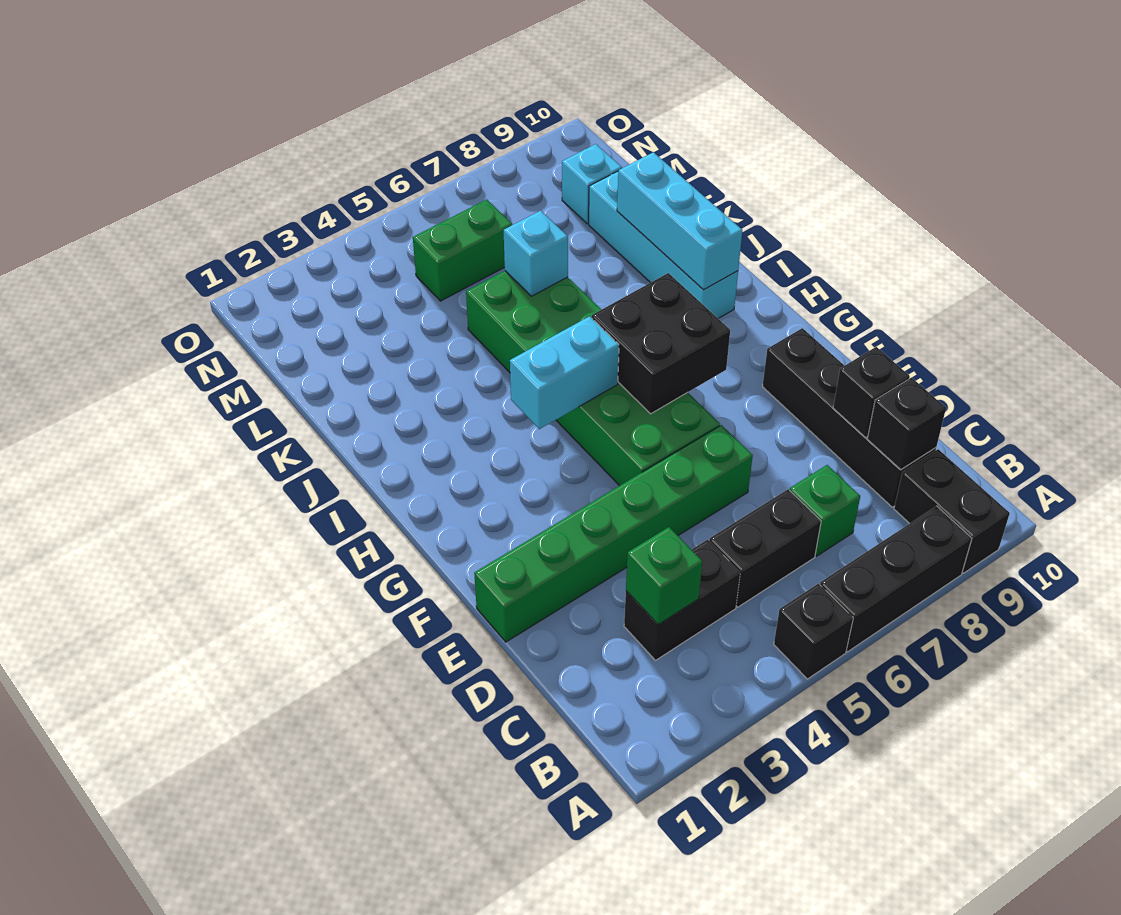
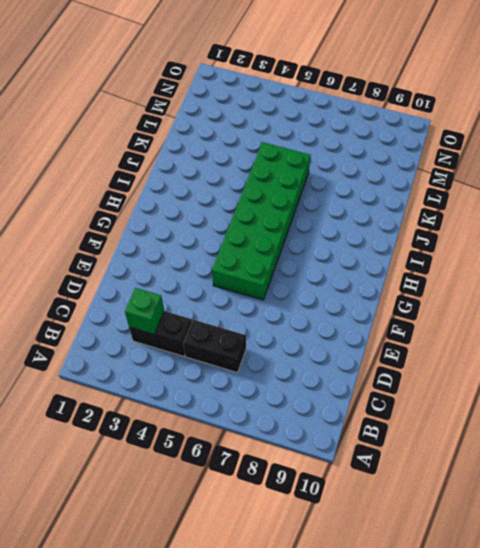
none -> black 1x1 brick [774,584,853,679]
none -> black 1x3 brick [820,506,972,652]
none -> black 1x2 brick [894,449,1010,573]

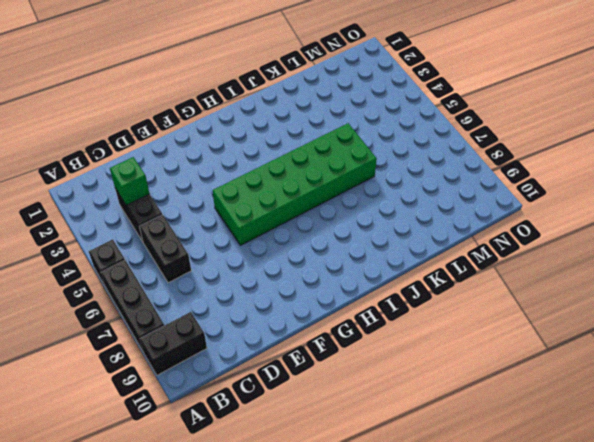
none -> green 1x1 brick [790,465,860,556]
none -> black 1x4 brick [762,328,936,507]
none -> green 1x6 brick [474,425,753,642]

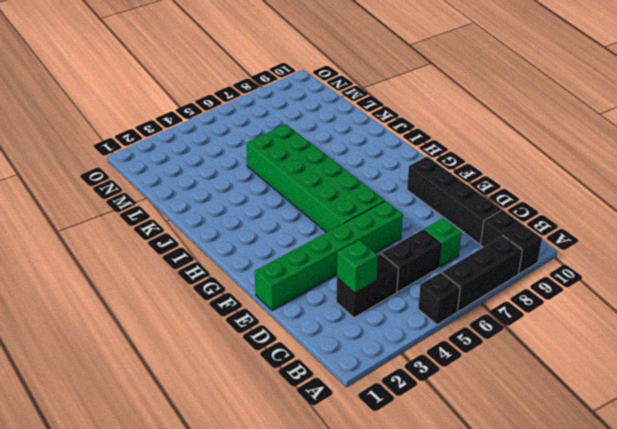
none -> cyan 1x4 brick [589,171,738,318]
none -> green 1x2 brick [413,200,512,301]
none -> cyan 1x1 brick [562,144,622,224]

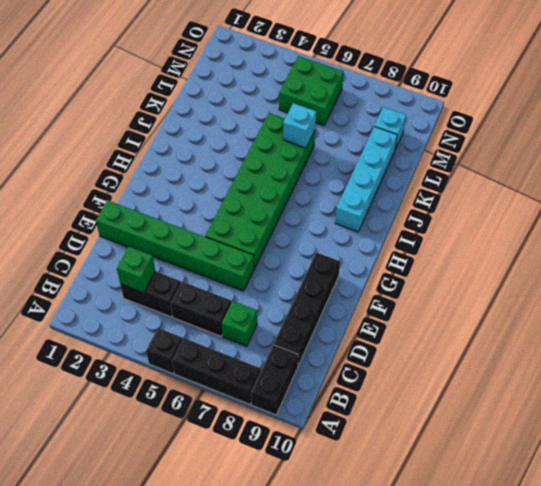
green 2x2 brick [279,56,344,126] -> green 1x2 brick [413,200,512,301]
none -> black 1x1 brick [867,378,946,470]
none -> black 1x1 brick [833,347,910,437]
none -> black 2x2 brick [592,273,730,414]

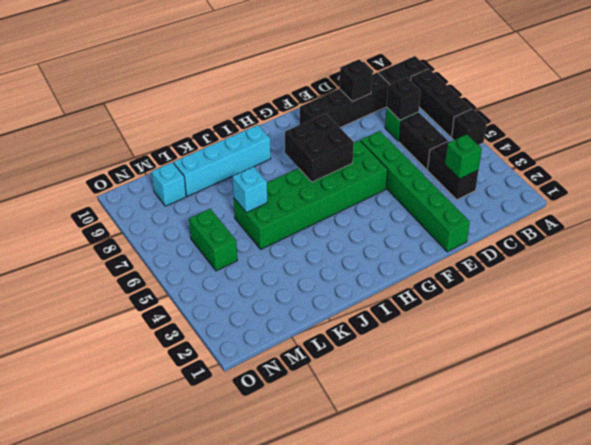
black 1x1 brick [387,78,421,120] -> black 1x1 brick moved to [867,378,946,470]
none -> cyan 1x2 brick [510,316,619,429]
none -> cyan 1x3 brick [617,152,742,290]

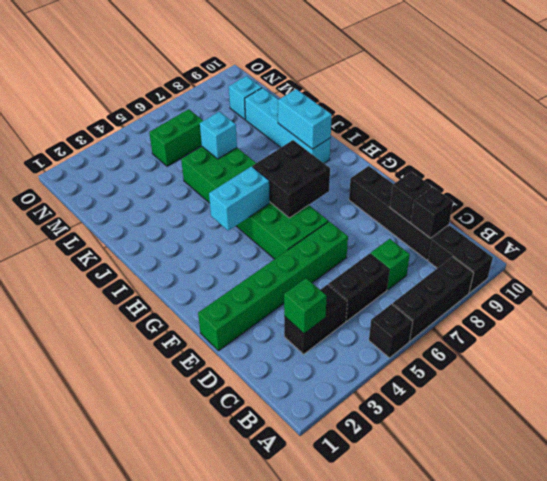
cyan 1x2 brick [278,89,332,149] -> cyan 1x3 brick [617,152,742,290]

